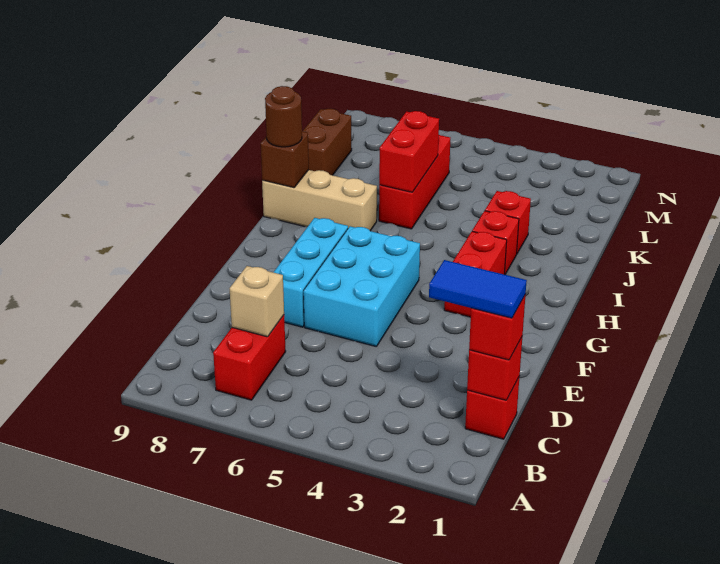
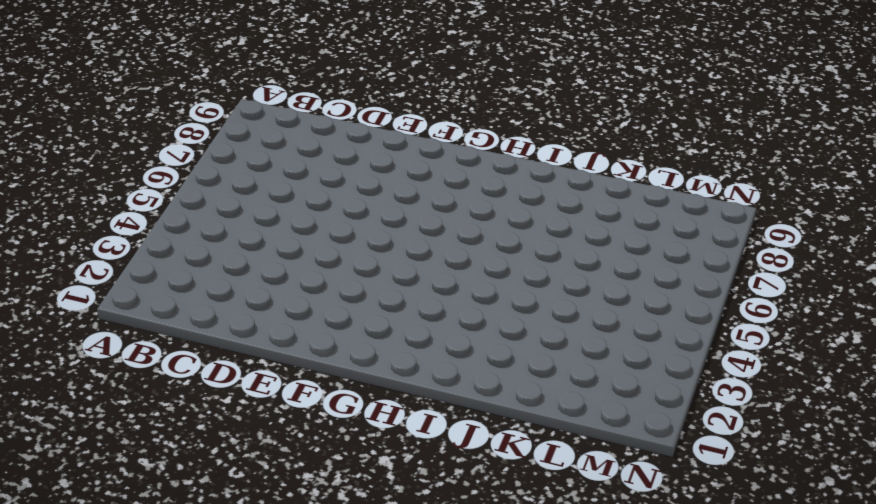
none -> red 1x2 brick [213,315,286,400]
none -> red 1x1 brick [465,378,519,439]
none -> cyan 2x3 brick [304,226,420,347]

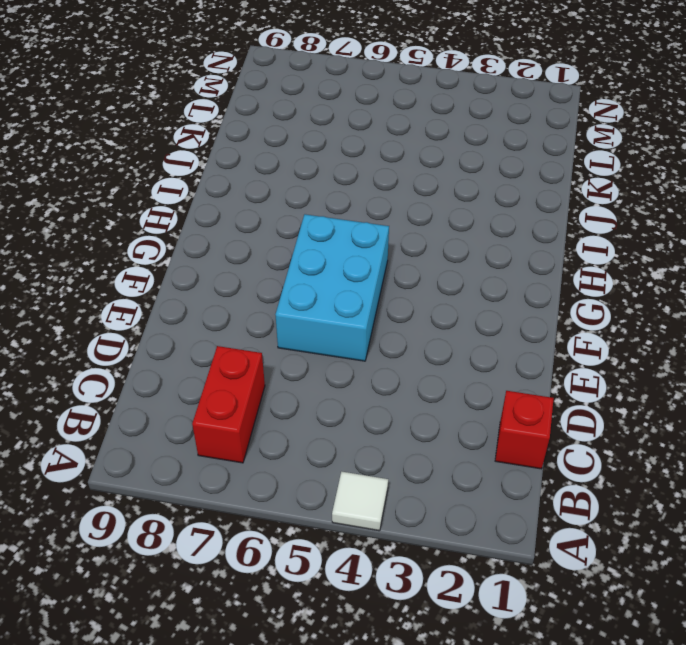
white 1x1 tile [332,472,388,531] -> none
none -> cyan 1x3 brick [274,218,348,327]
none -> red 1x2 brick [444,231,507,317]
none -> red 1x1 brick [472,211,519,275]

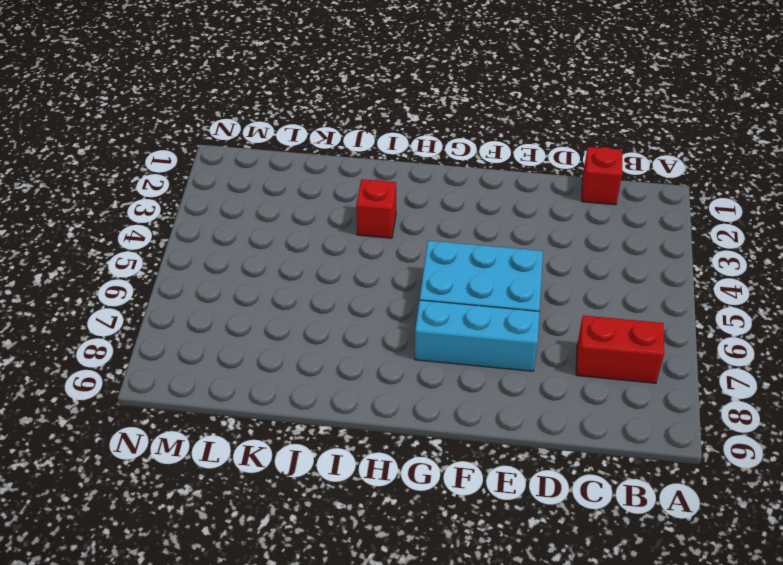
none -> red 1x2 brick [444,231,507,317]
none -> tan 1x3 brick [262,170,377,231]
none -> red 1x1 brick [485,191,531,253]

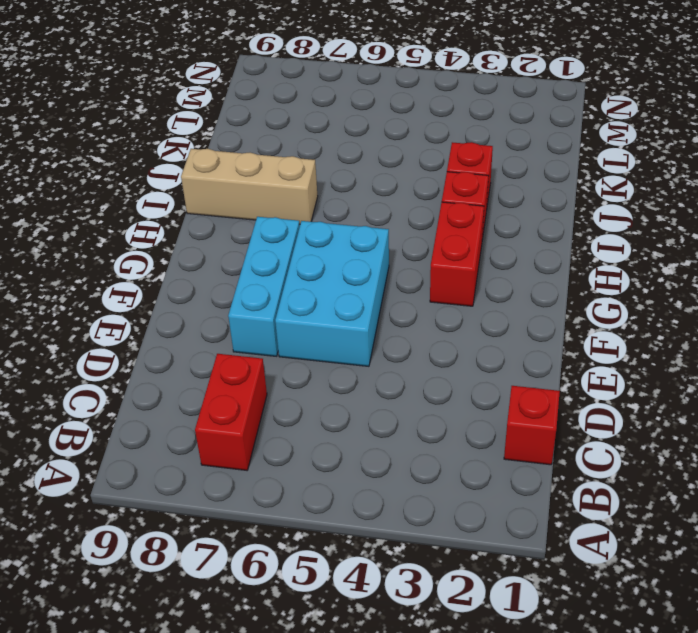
none -> red 1x3 brick [379,135,450,229]
none -> brown 1x2 brick [303,109,352,175]
none -> red 1x1 brick [467,337,522,400]

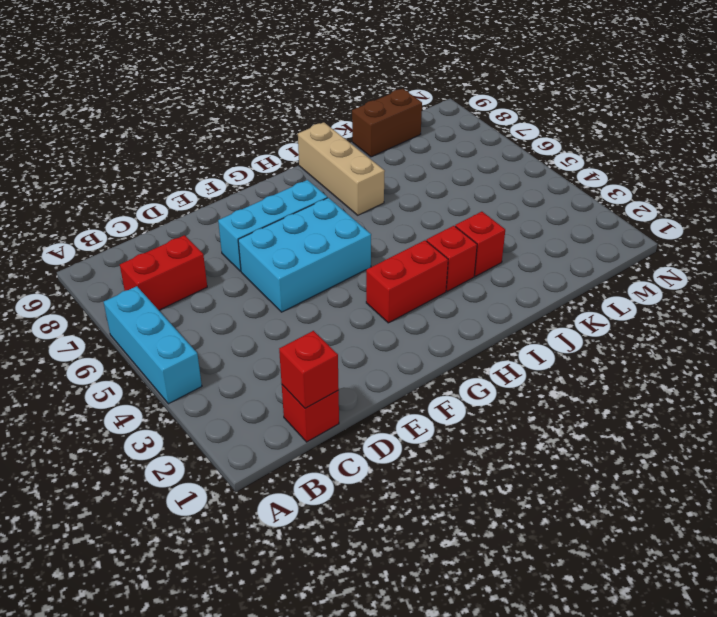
cyan 1x3 brick [104,286,202,404] -> none
none -> red 1x3 brick [379,135,450,229]
none -> tan 1x1 brick [230,266,284,337]
none -> brown 1x1 brick [261,131,309,188]

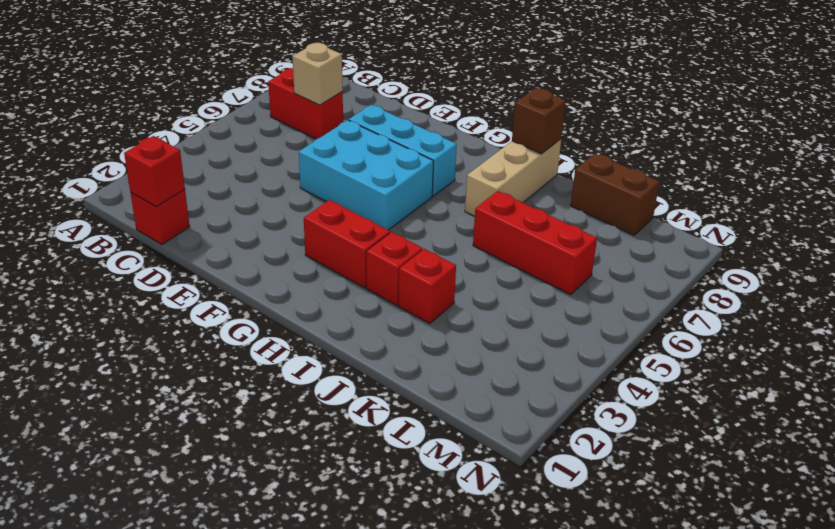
none -> red 1x2 brick [379,111,439,192]
none -> red 1x1 brick [469,296,525,360]
none -> brown 1x1 round brick [265,86,302,147]

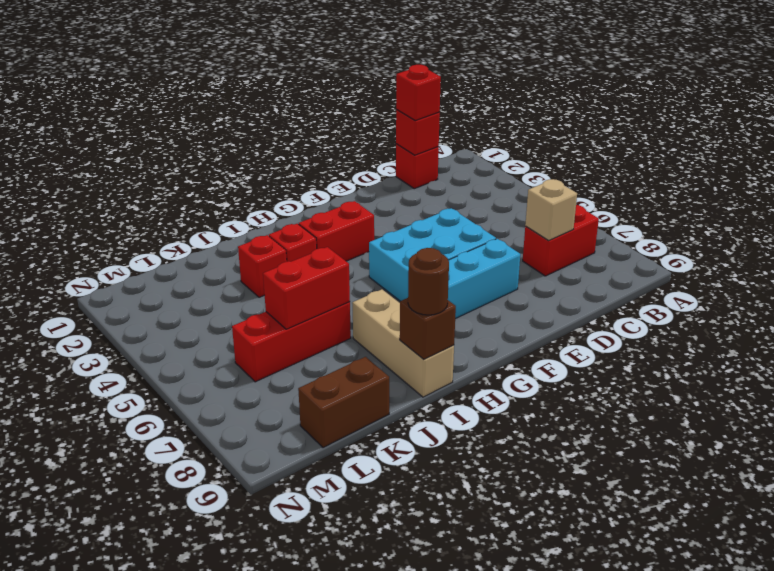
none -> blue 1x2 tile [429,260,527,318]

